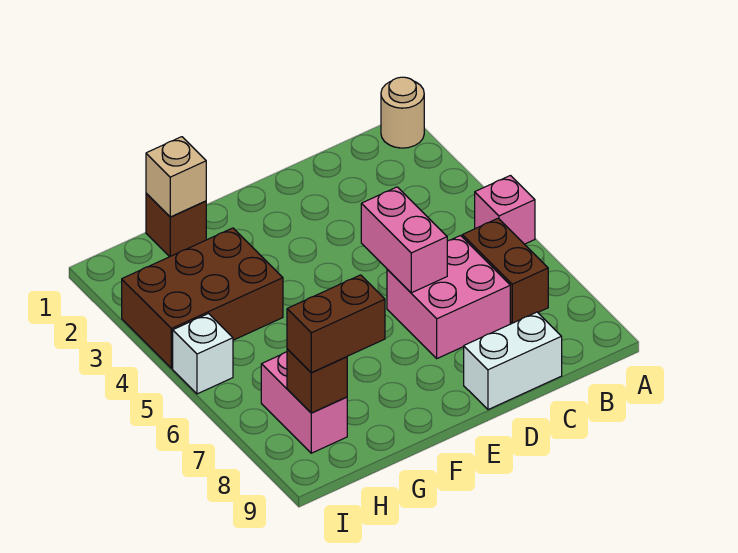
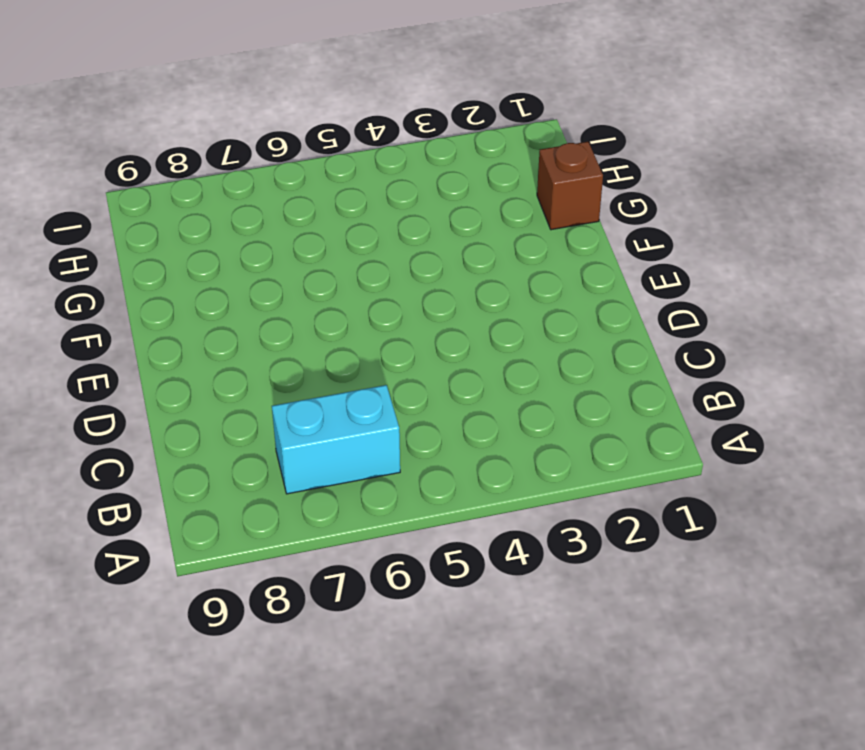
cyan 1x2 brick [272,385,400,494] -> brown 1x2 brick [462,218,548,323]
none -> tan 1x1 round brick [381,77,424,148]
none -> pink 1x1 brick [475,176,535,244]
none -> pink 2x2 brick [387,236,510,358]

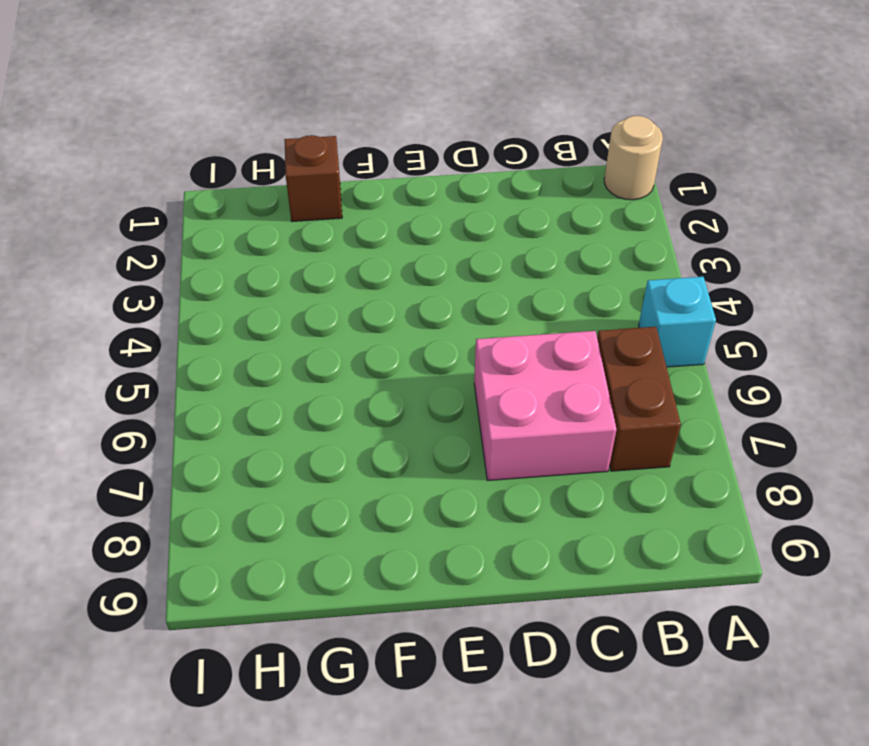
cyan 1x1 brick [639,277,716,367] -> pink 1x1 brick [475,176,535,244]
none -> white 1x2 brick [464,312,562,410]
none -> brown 2x3 brick [122,228,283,368]
none -> pink 1x2 brick [261,352,347,453]

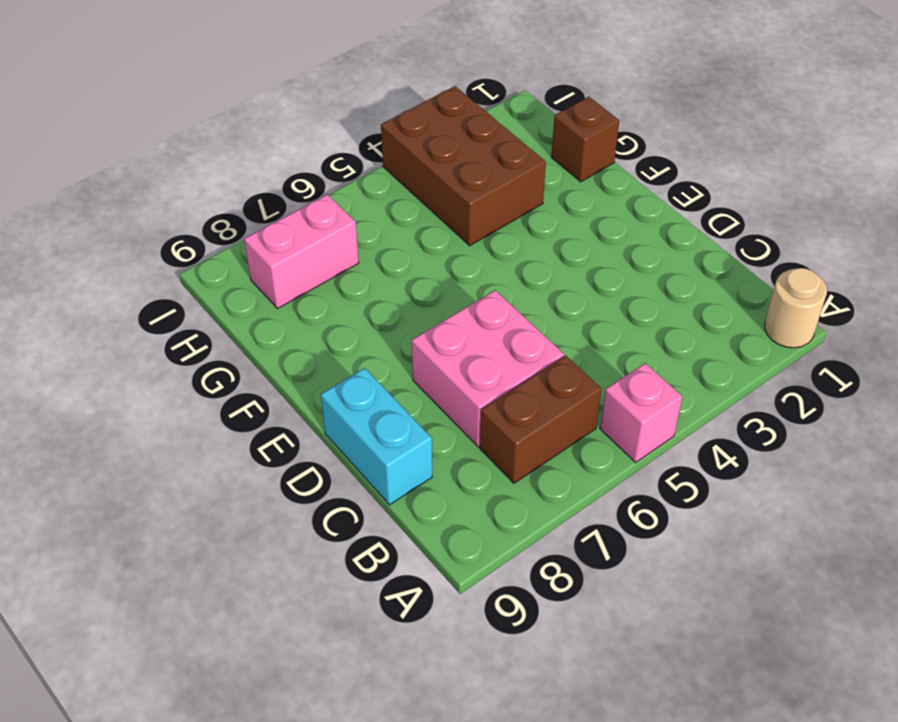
cyan 1x2 brick [321,368,432,505] -> white 1x2 brick [464,312,562,410]
none -> white 1x1 brick [173,314,233,394]
none -> pink 1x2 brick [361,187,447,293]
none -> tan 1x1 brick [146,137,206,217]

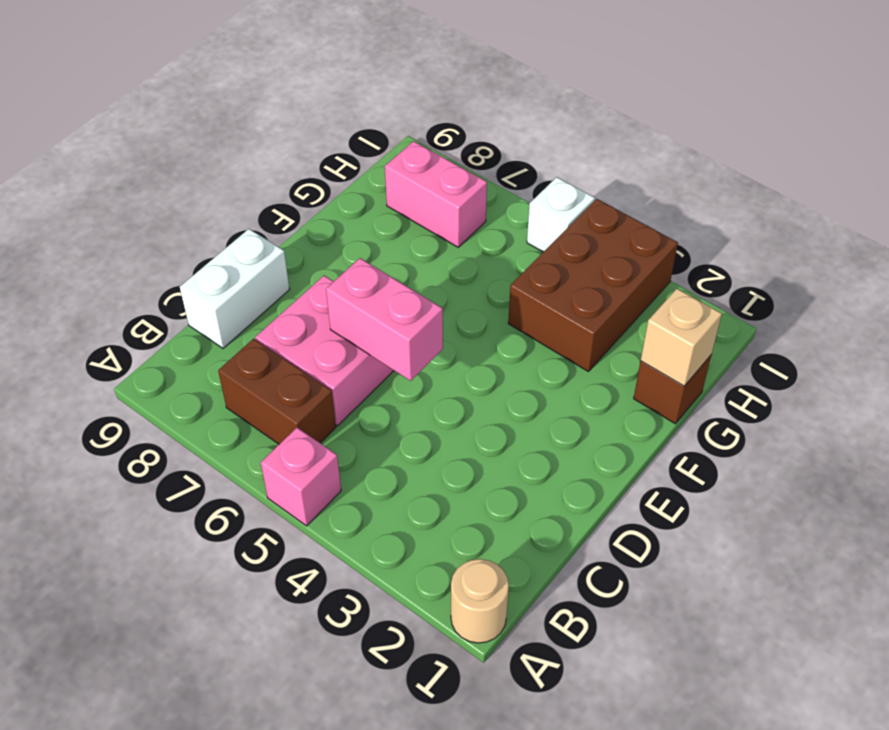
none -> brown 1x1 brick [287,349,347,413]
none -> brown 1x2 brick [287,275,385,373]

